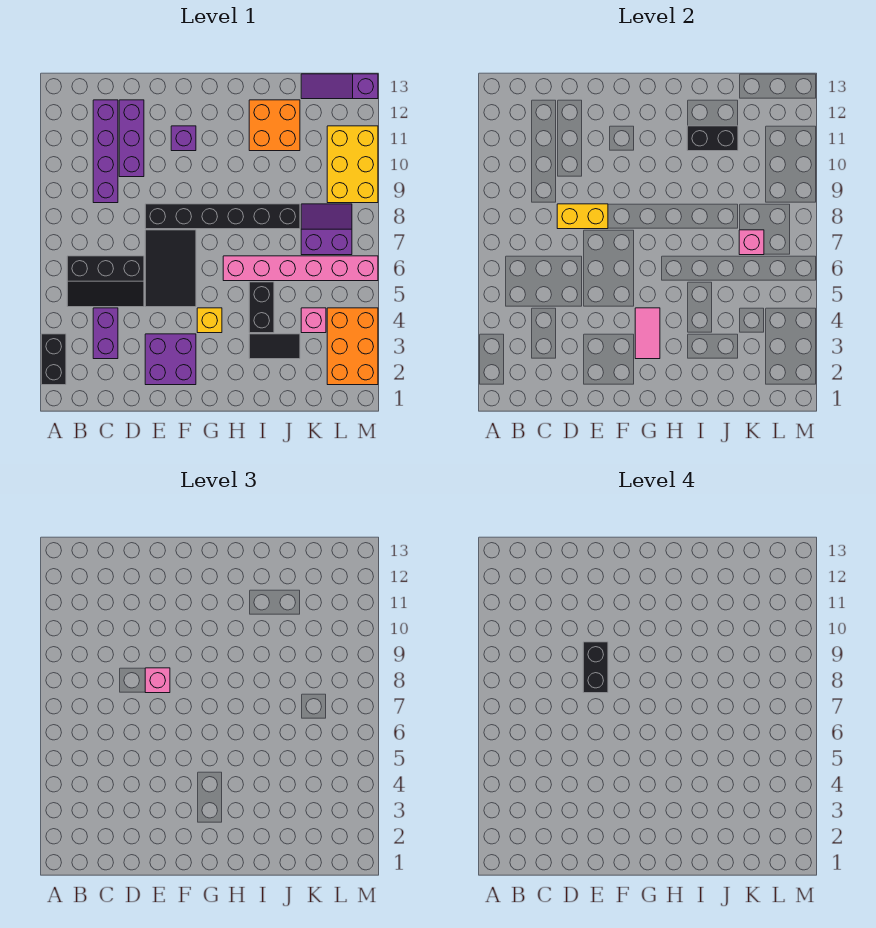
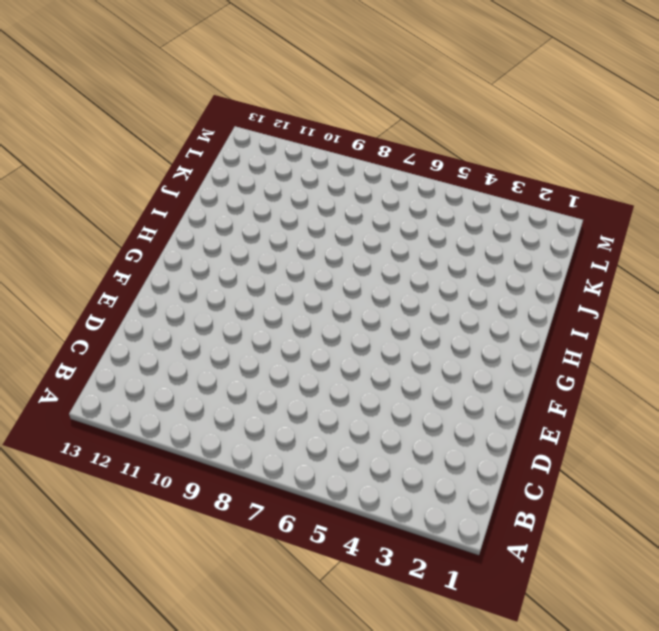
none -> black 1x2 brick [41,334,66,385]
none -> black 2x3 slope [67,256,144,307]
none -> purple 1x2 brick [93,308,118,359]

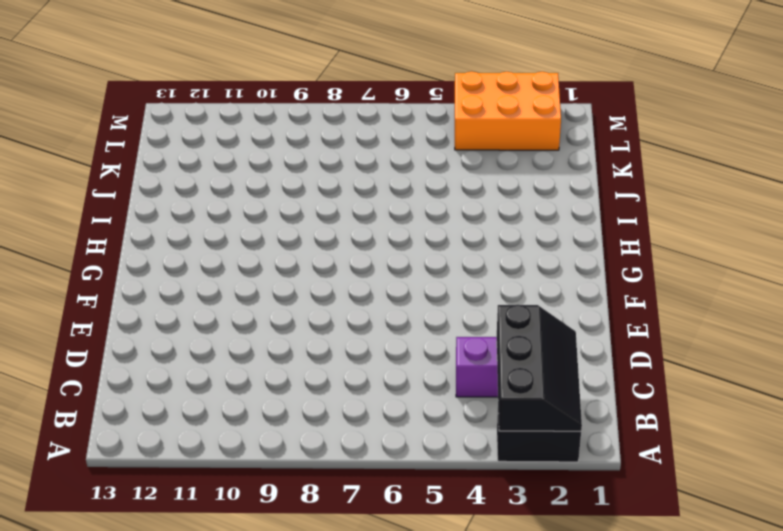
black 2x3 slope [497,305,582,431] -> black 2x3 slope moved to [67,256,144,307]
none -> purple 1x4 brick [93,100,118,203]
none -> purple 1x3 brick [119,100,144,177]
none -> purple 2x2 brick [145,334,196,385]

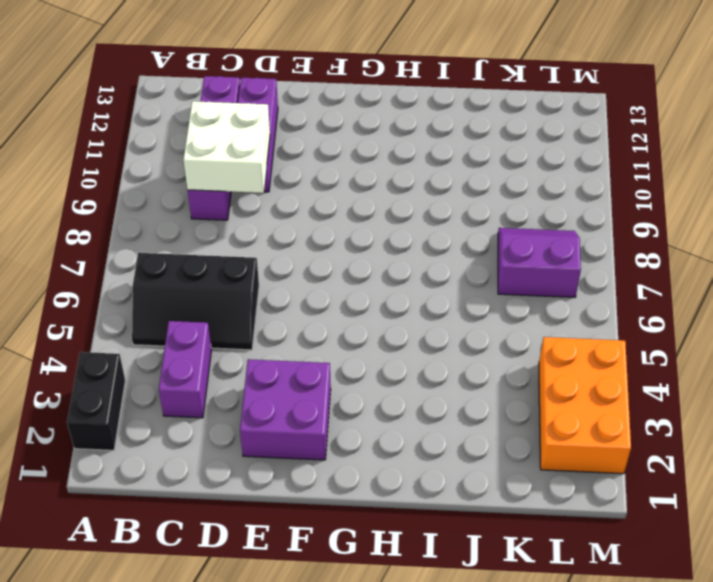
white 2x2 brick [183,101,270,193] -> none
none -> black 2x3 tile [145,230,196,307]
none -> black 1x6 brick [145,204,300,229]
none -> purple 1x1 brick [171,126,196,151]

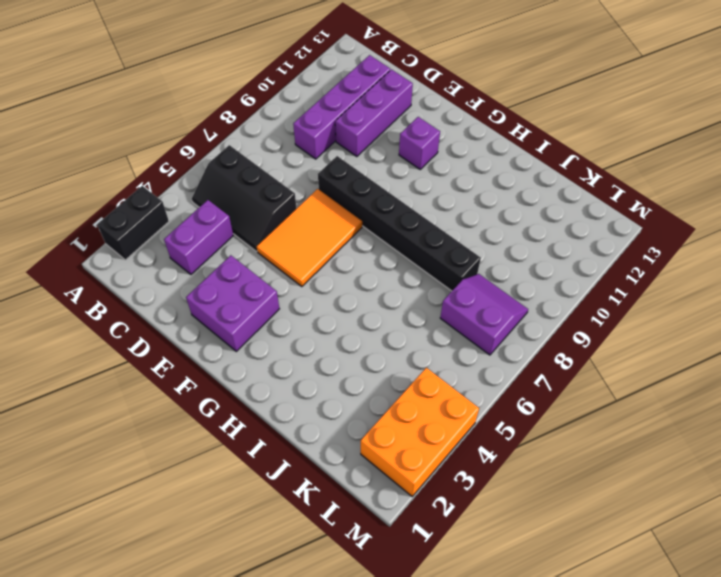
orange 2x3 tile [257,189,362,287] -> black 2x3 tile [145,230,196,307]
none -> yellow 1x1 brick [197,308,222,333]
none -> pink 1x6 brick [223,256,378,281]
none -> black 1x2 tile [249,334,300,359]

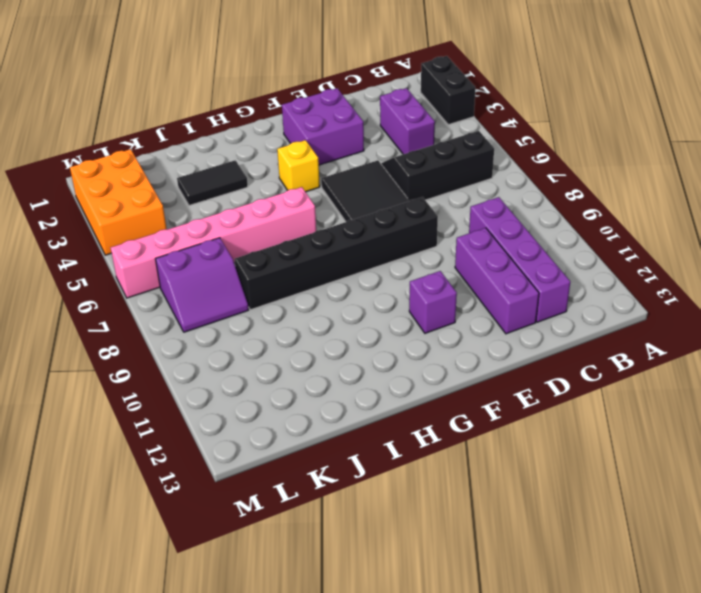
none -> black 1x2 brick [249,282,274,333]
none -> orange 2x2 brick [249,100,300,151]
none -> pink 1x1 brick [301,308,326,333]

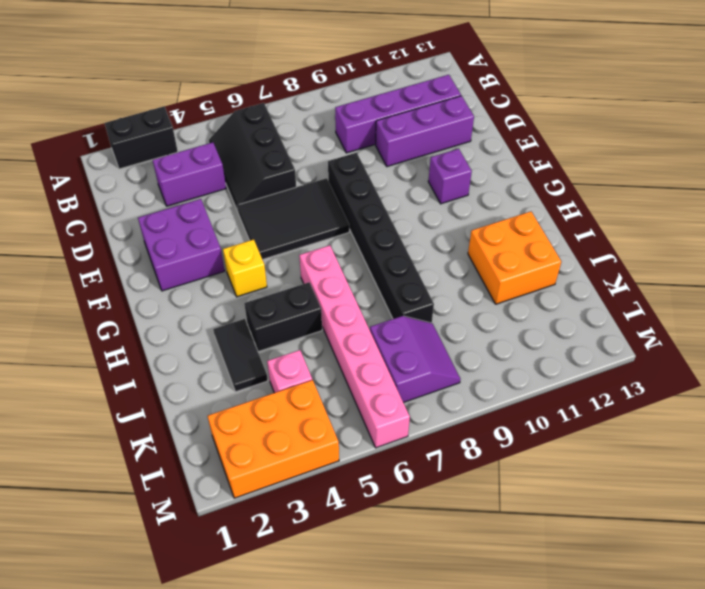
none -> purple 1x3 slope [301,74,378,99]
none -> yellow 2x3 brick [327,126,378,203]
none -> yellow 1x2 brick [557,204,608,229]

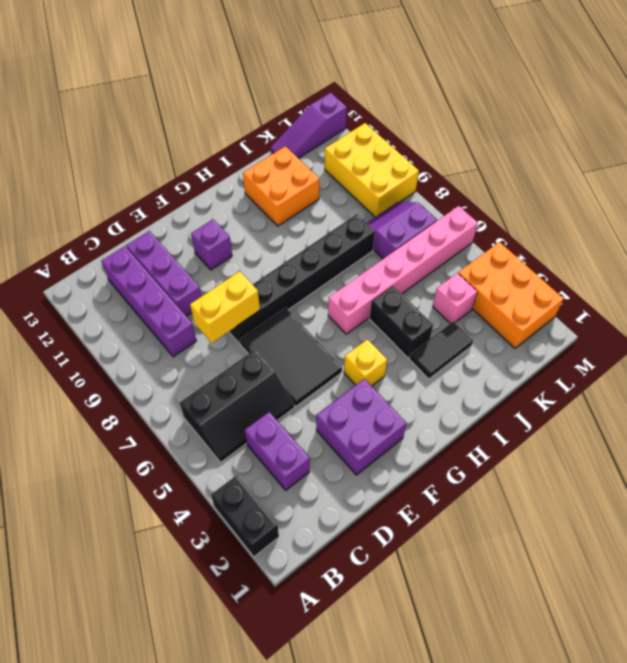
none -> pink 1x2 tile [635,308,660,359]
none -> black 1x2 brick [687,126,738,151]
none -> pink 1x1 brick [739,230,764,255]

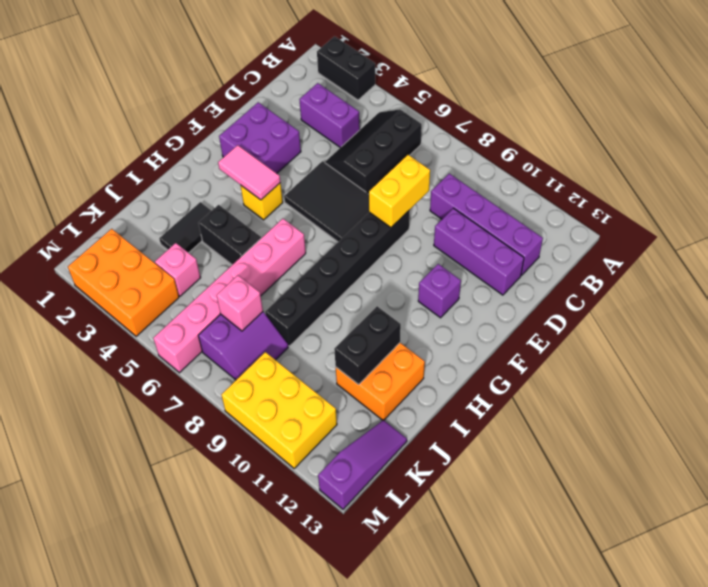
none -> pink 1x1 brick [145,668,170,693]
none -> black 1x2 brick [583,642,608,693]

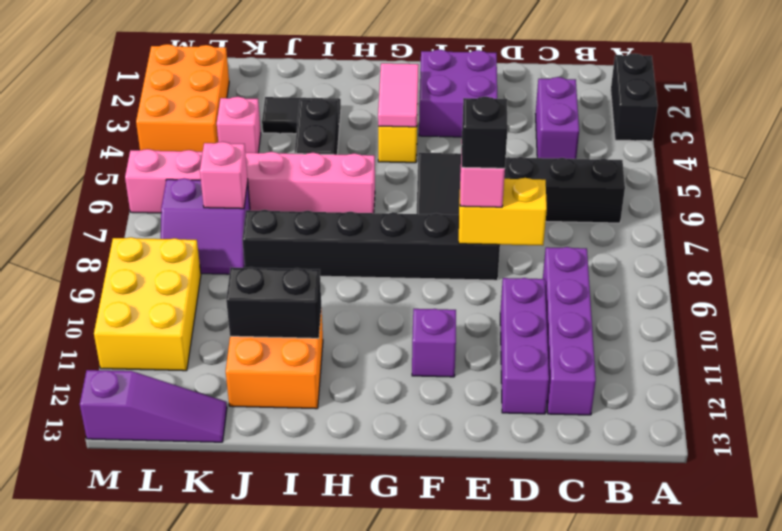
black 1x1 brick [462,97,508,168] -> black 1x2 brick [583,642,608,693]

